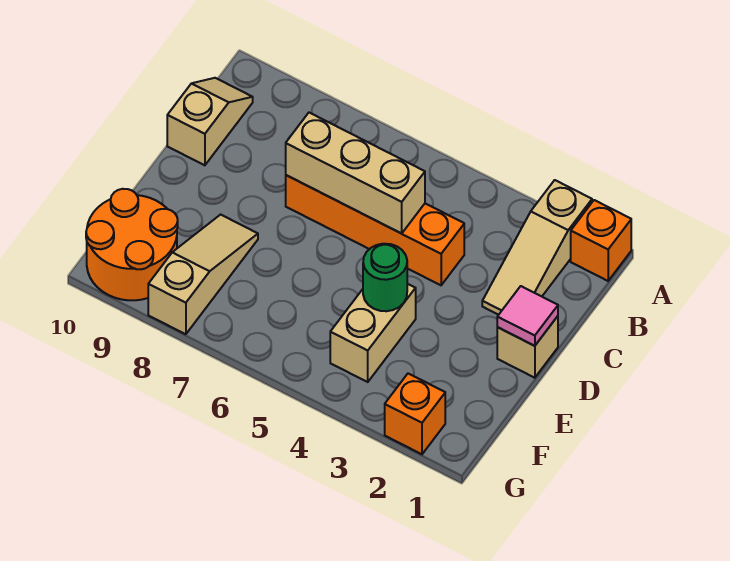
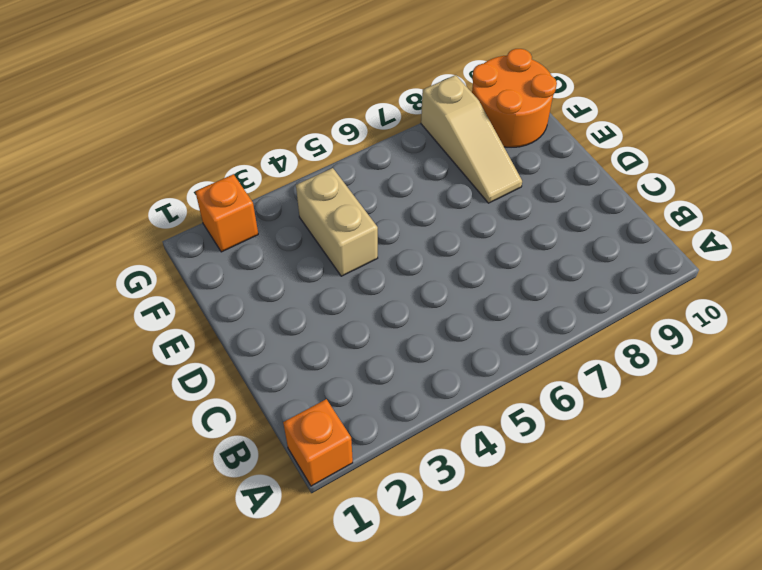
none -> tan 1x3 slope [482,180,592,315]
none -> tan 1x2 slope [167,78,253,165]
none -> orange 1x4 brick [286,175,464,285]

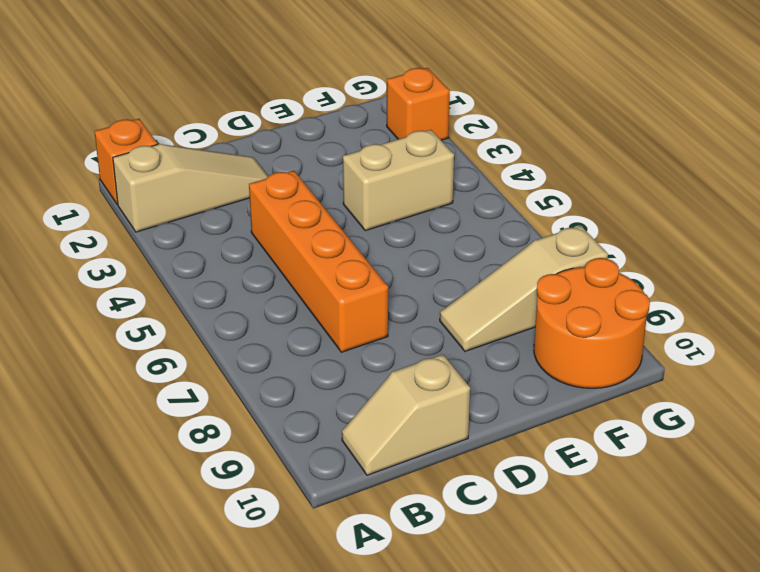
none -> tan 1x1 brick [497,316,558,378]
none -> tan 1x3 brick [286,113,425,234]
none -> pink 1x1 tile [497,286,558,346]

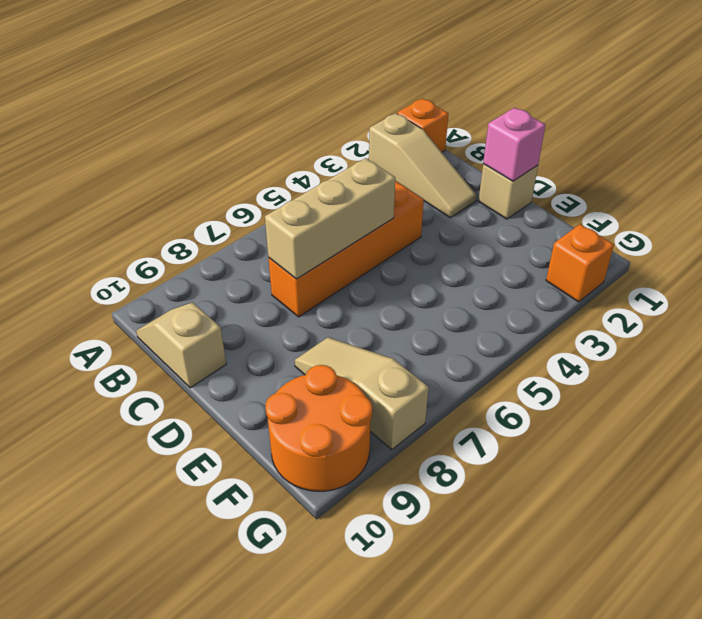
pink 1x1 brick [483,108,545,181] -> pink 1x1 tile [497,286,558,346]
none -> tan 1x2 brick [330,284,416,382]
none -> green 1x1 round brick [363,244,407,311]

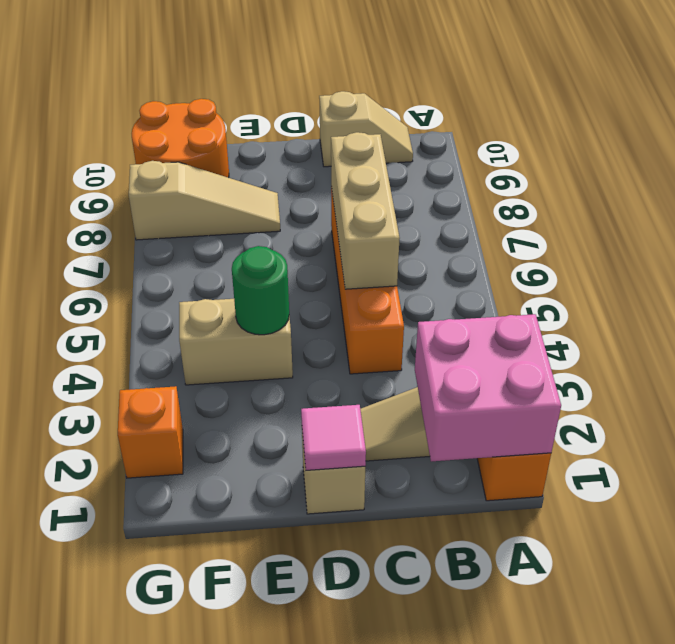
pink 2x2 brick [415,314,561,461] -> none

